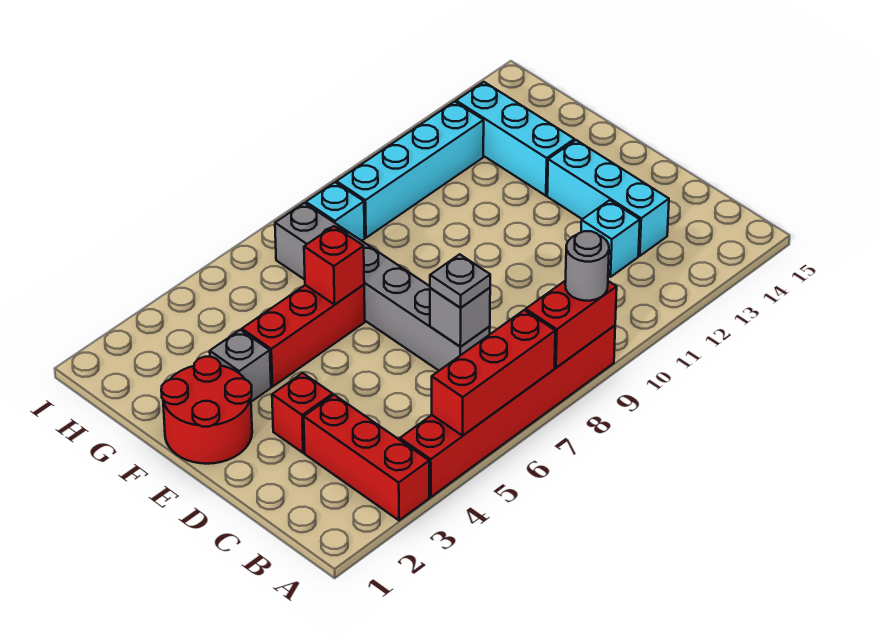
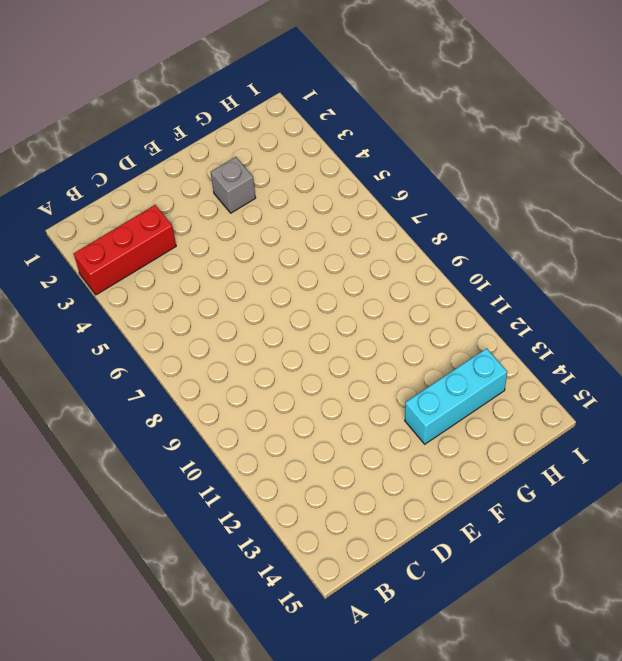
none -> red 1x6 brick [400,326,615,497]
none -> grey 1x6 brick [275,203,490,370]
none -> cyan 1x1 brick [581,200,640,277]

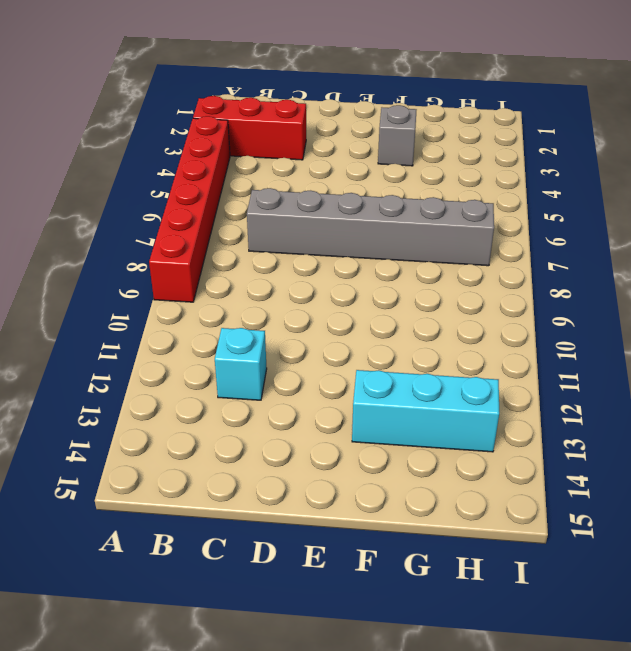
none -> cyan 1x3 brick [547,140,669,256]
none -> red 1x1 brick [272,373,333,453]
none -> red 2x2 round brick [161,357,252,464]

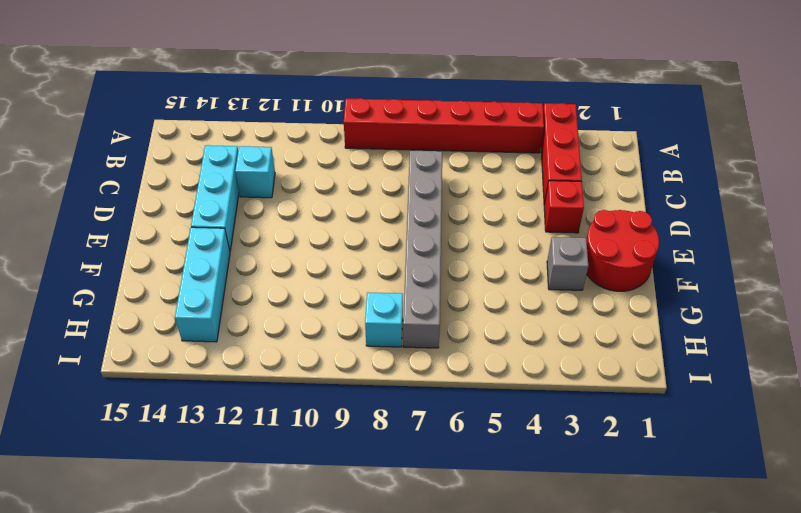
none -> red 1x3 brick [242,285,365,387]
none -> cyan 1x4 brick [336,102,484,238]
none -> red 1x3 brick [432,310,555,436]

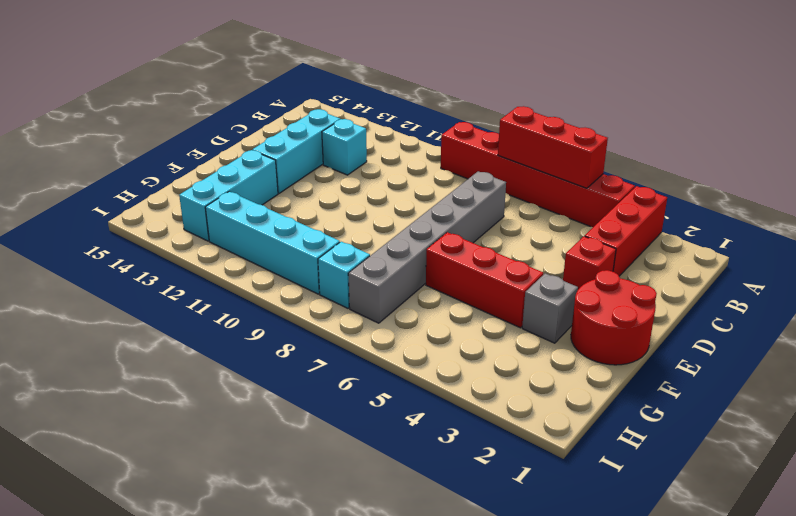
none -> red 1x2 brick [526,280,617,368]
none -> grey 1x1 brick [430,288,490,347]
none -> red 1x1 brick [304,226,364,305]

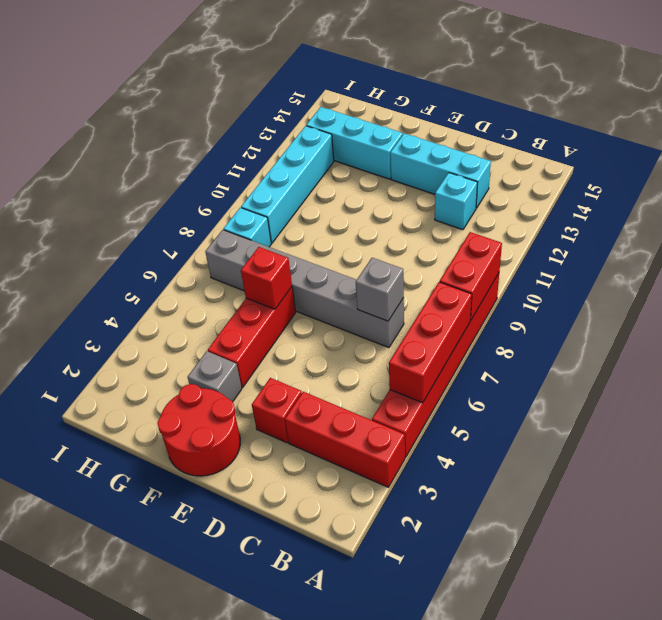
none -> grey 1x1 round brick [565,231,609,301]
none -> grey 1x1 plate [430,254,490,308]

